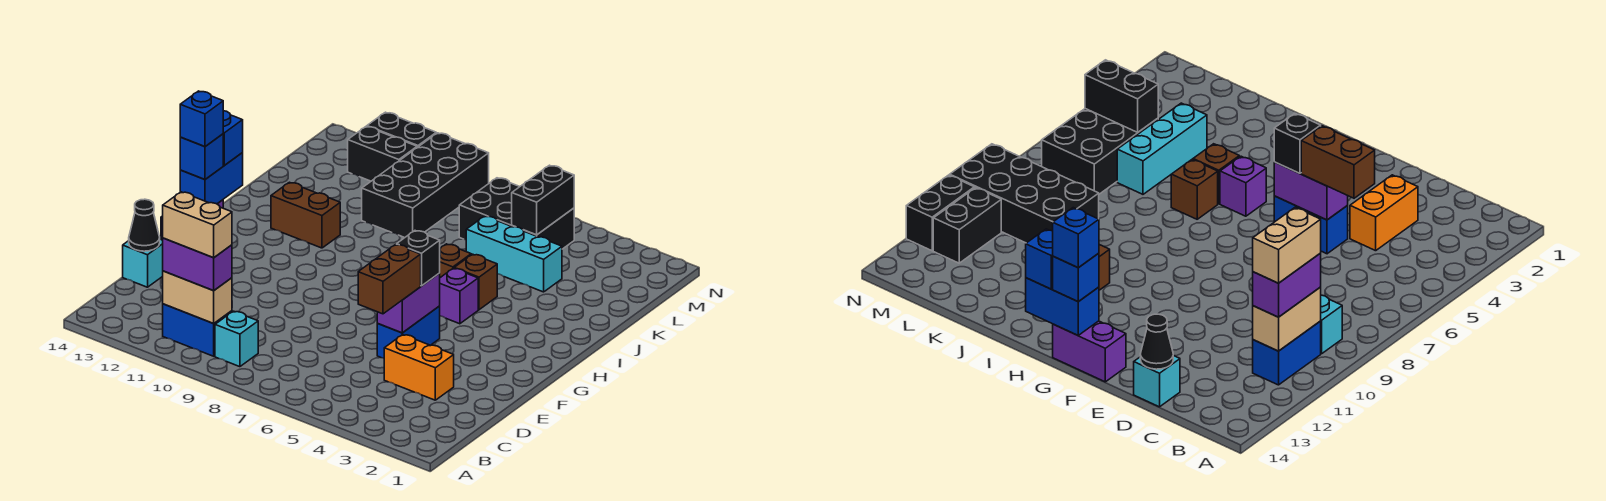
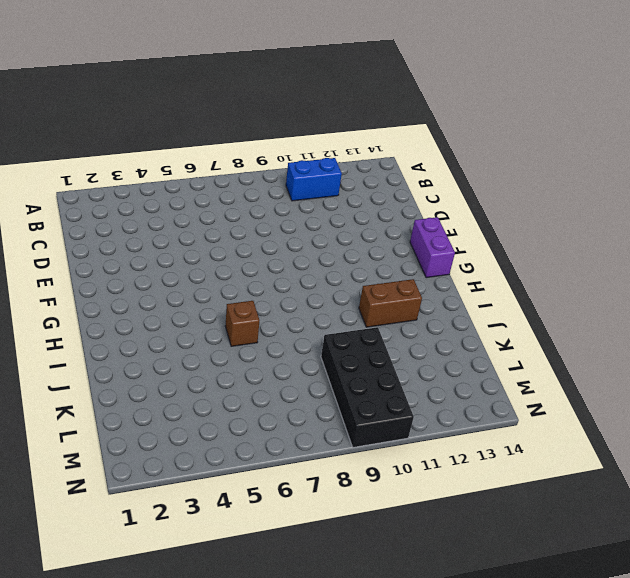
none -> cyan 1x1 brick [215,311,258,367]
none -> orange 1x2 brick [384,335,454,400]
none -> cyan 1x1 brick [123,239,163,287]

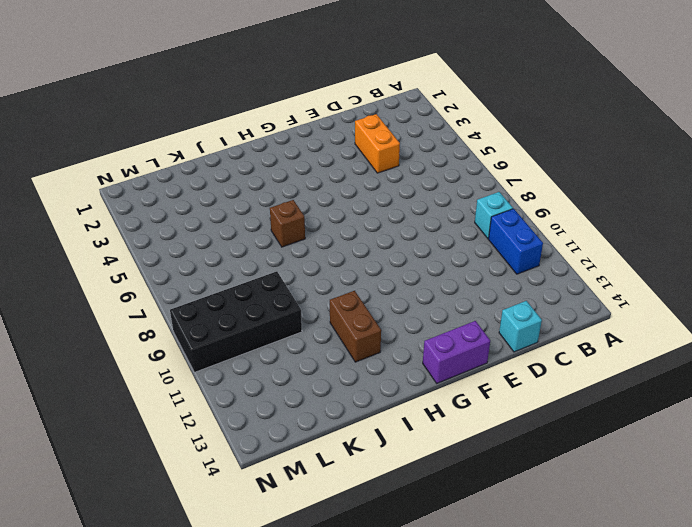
none -> blue 1x2 brick [377,306,440,358]
none -> purple 1x1 brick [440,268,478,324]
none -> brown 1x1 brick [454,254,497,310]

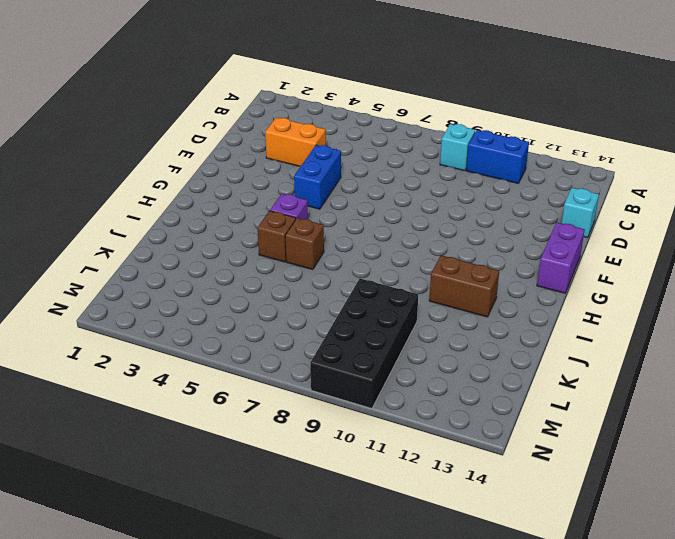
none -> cyan 1x3 brick [466,216,562,292]
none -> black 2x3 brick [459,178,574,249]
none -> black 1x2 brick [348,126,417,181]

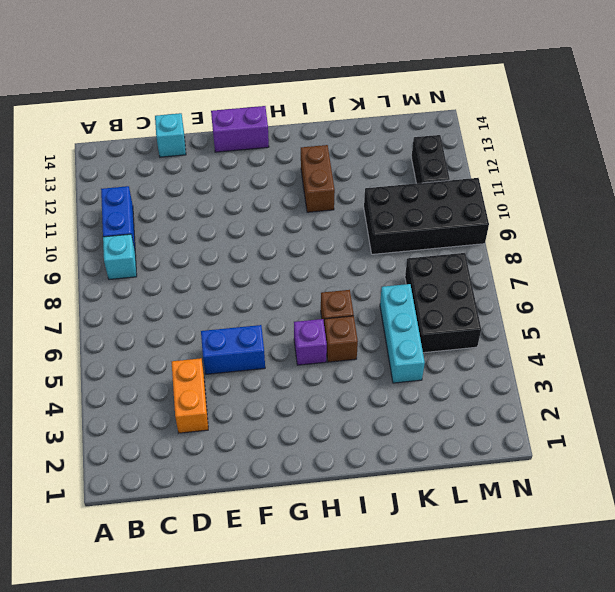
none -> black 1x2 brick [367,112,436,147]
none -> tan 1x2 brick [163,271,232,323]
none -> black 1x1 cone [129,199,160,251]

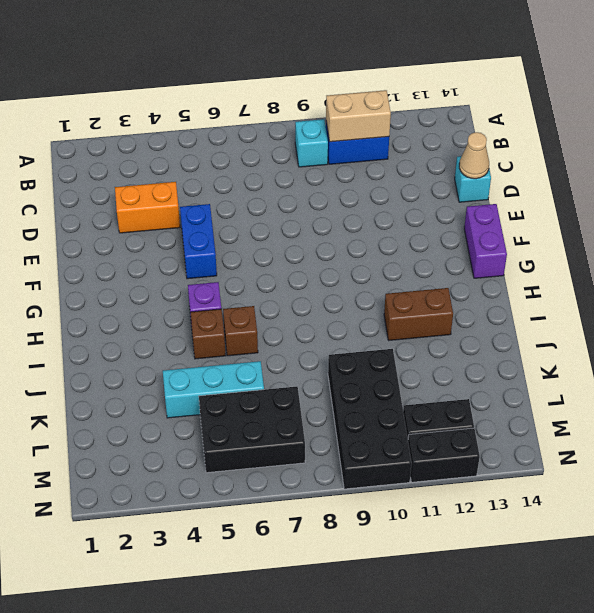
tan 1x1 cone [459,132,489,179] -> black 1x1 cone [129,199,160,251]
none -> purple 1x2 brick [377,273,440,333]
none -> blue 1x2 brick [180,153,243,204]
none -> black 1x2 brick [512,165,574,235]

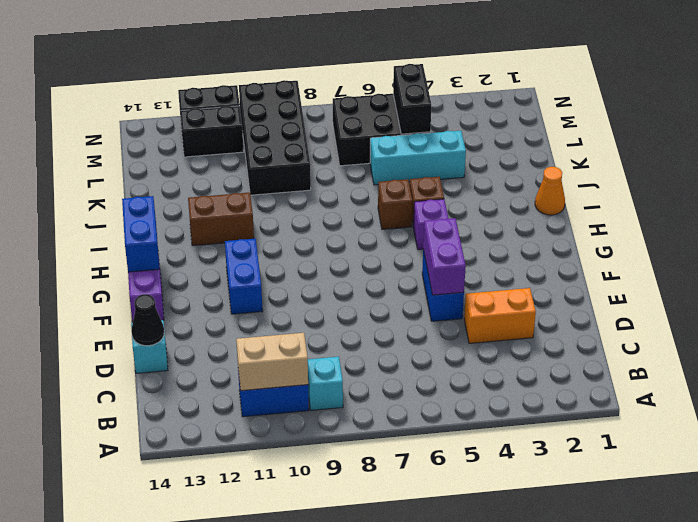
blue 1x2 brick [225,239,263,314] -> none
orange 1x1 cone [535,167,565,215] -> none
none -> purple 1x2 brick [163,238,232,291]
none -> brown 1x2 brick [358,244,421,314]
none -> black 1x1 brick [397,231,440,286]

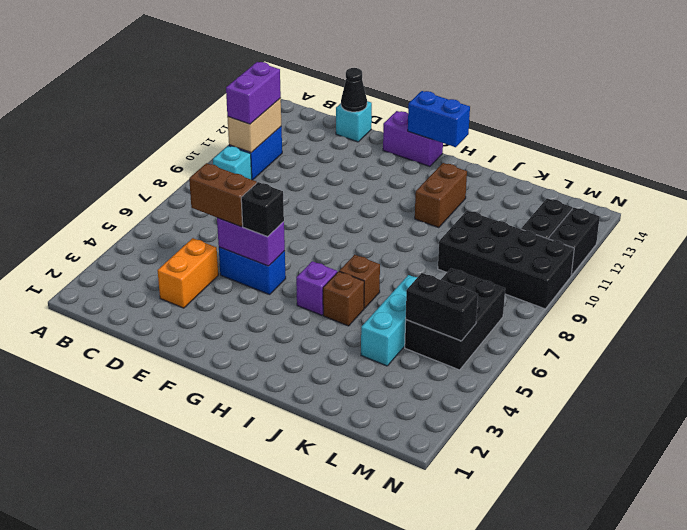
none -> blue 1x1 brick [180,134,223,179]
none -> blue 1x1 brick [223,111,243,165]
none -> tan 1x2 brick [163,192,232,258]

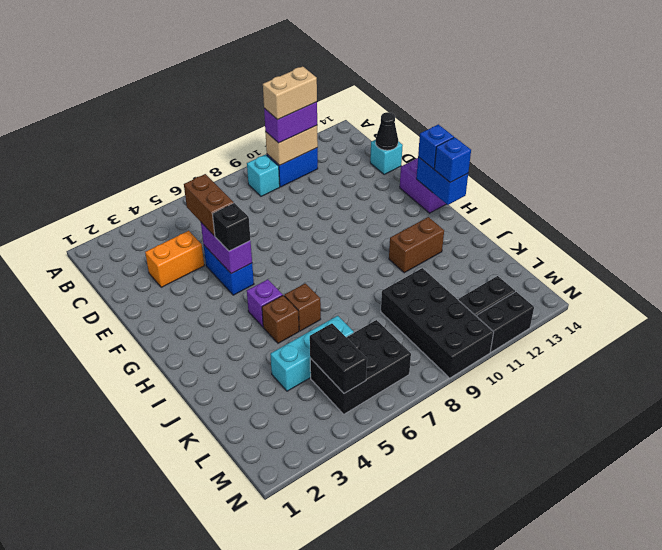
none -> blue 1x1 brick [180,91,223,147]

